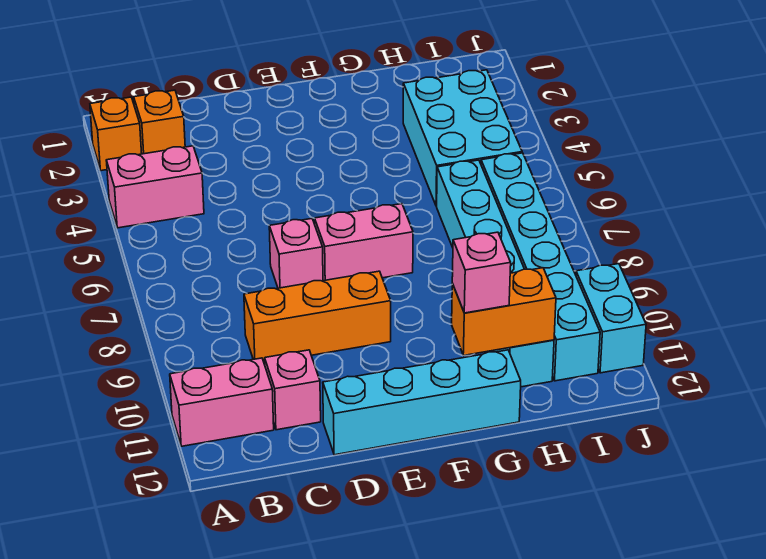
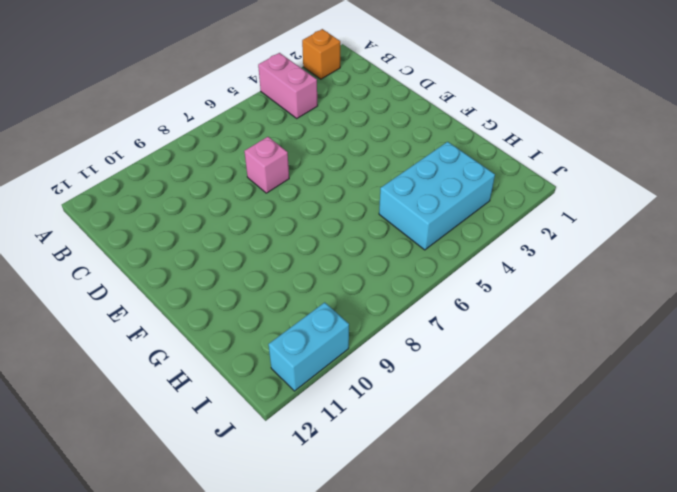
none -> pink 1x2 brick [170,358,274,446]
none -> orange 1x1 brick [134,90,185,154]
none -> orange 1x3 brick [244,271,391,363]

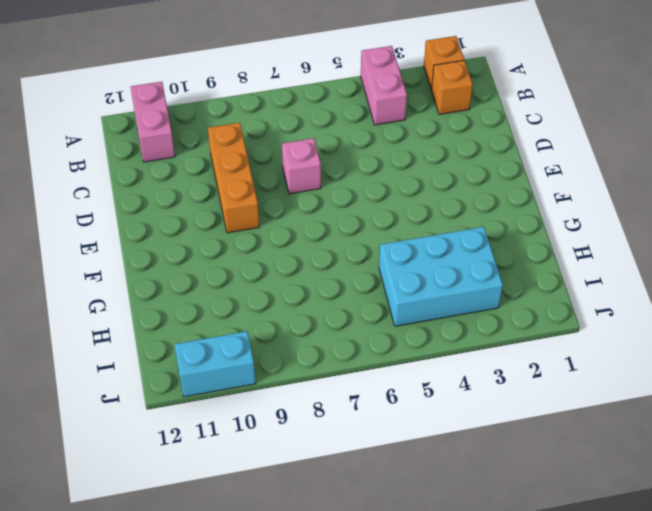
none -> pink 1x1 brick [265,350,321,430]
none -> cyan 1x4 brick [323,350,521,455]
none -> pink 1x2 brick [315,204,413,281]

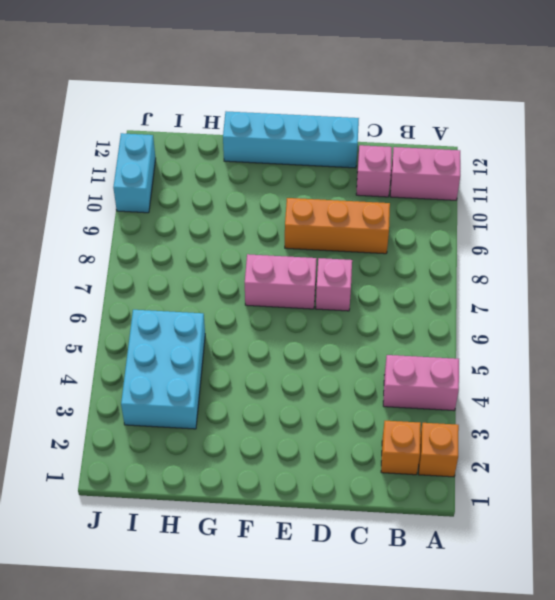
none -> cyan 1x6 brick [437,160,554,387]
none -> cyan 1x6 brick [481,153,600,381]
none -> orange 1x2 brick [452,268,556,356]

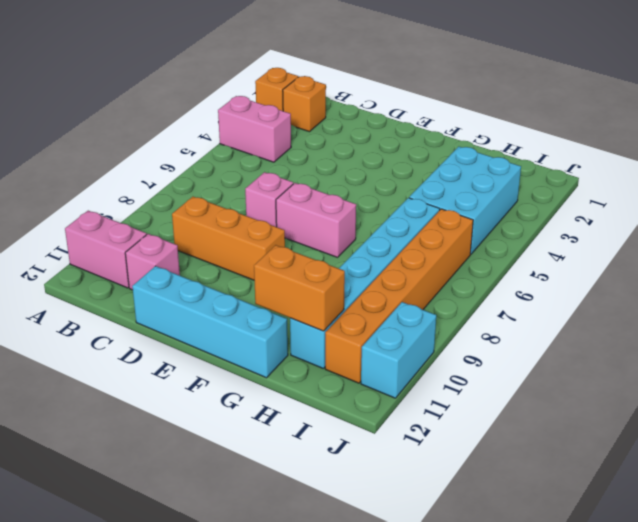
orange 1x6 brick [325,209,473,383] -> cyan 1x6 brick [481,153,600,381]
none -> pink 1x1 brick [452,232,511,313]

